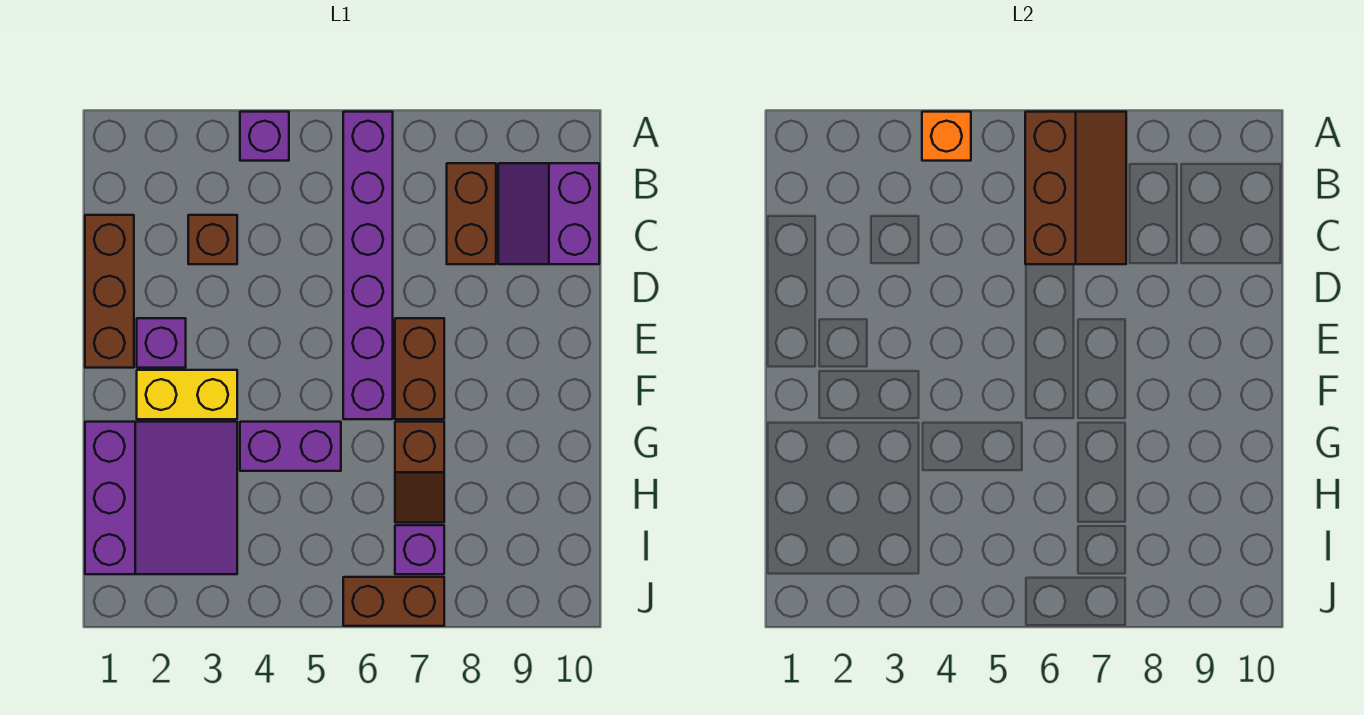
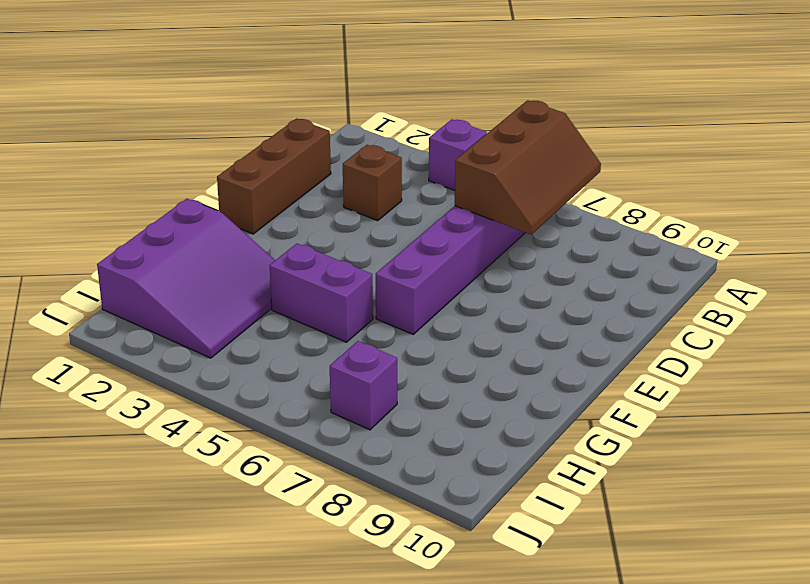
none -> brown 1x2 brick [447,163,496,264]
none -> purple 2x2 slope [498,163,599,264]
none -> purple 1x1 brick [137,318,186,368]

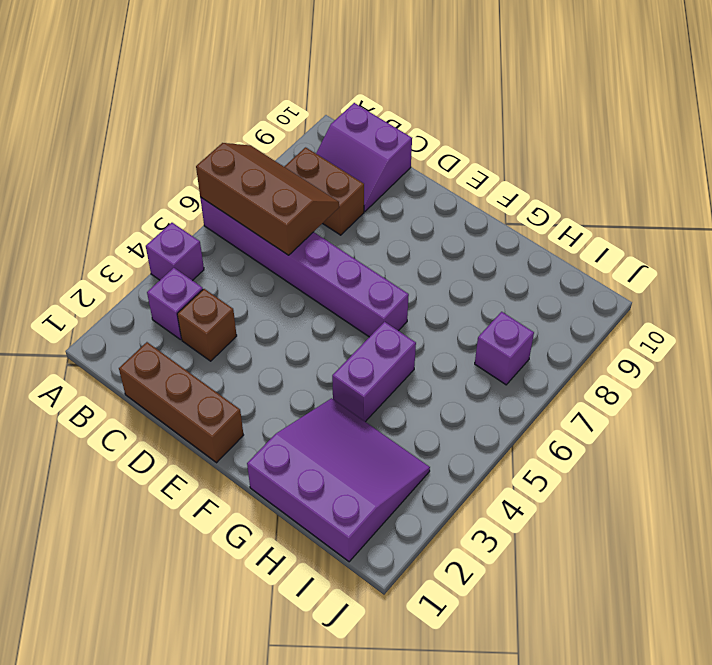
purple 1x1 brick [147,268,203,340] -> purple 1x1 brick moved to [137,318,186,368]
none -> brown 1x2 brick [395,318,444,419]
none -> yellow 1x2 brick [137,370,237,419]
none -> brown 1x2 slope [395,422,444,523]

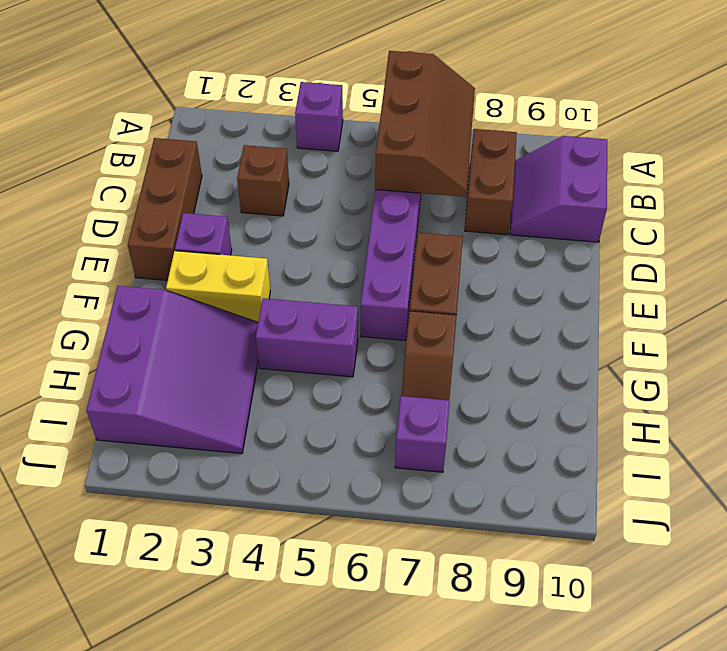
none -> brown 1x2 brick [343,577,444,626]
none -> orange 1x1 brick [922,112,971,161]

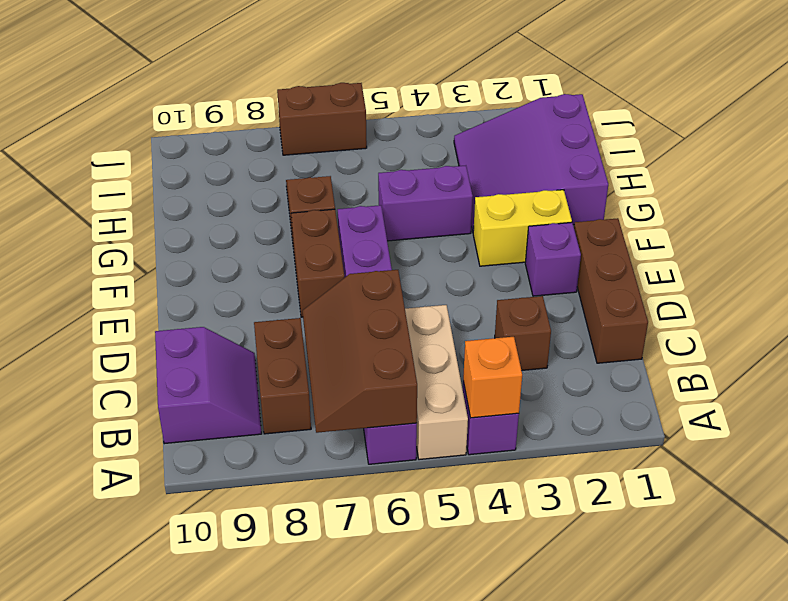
tan 1x3 brick [405,305,468,460] -> none
none -> purple 1x1 brick [395,525,444,574]

